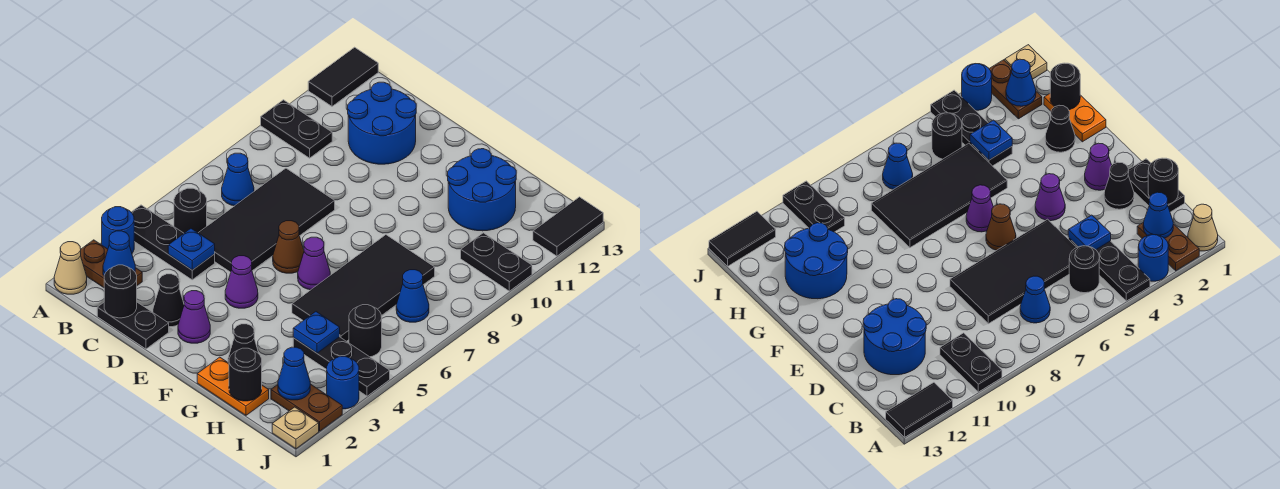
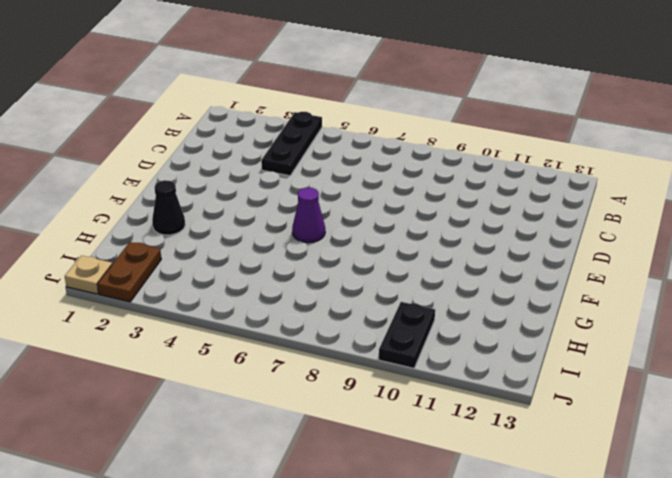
none -> tan 1x1 cone [54,242,87,294]
none -> brown 1x2 plate [81,240,142,288]
none -> blue 1x1 round brick [102,207,134,253]
none -> black 1x2 plate [261,100,332,158]

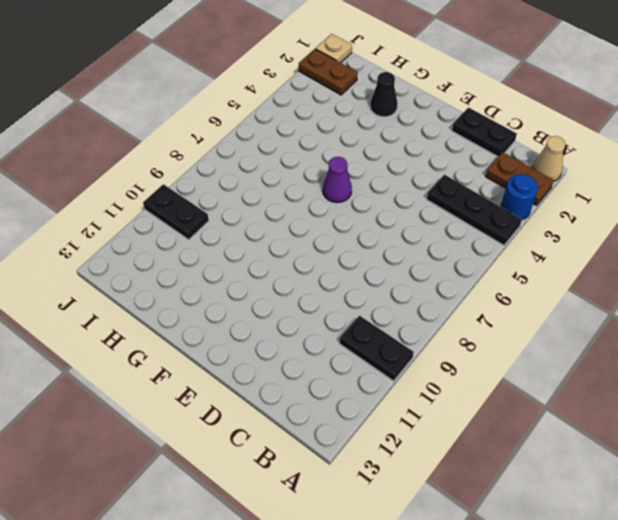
none -> black 1x2 tile [308,47,378,106]
none -> black 1x1 round brick [174,188,207,233]
none -> blue 1x1 cone [222,153,254,206]
none -> black 2x4 tile [199,168,335,272]

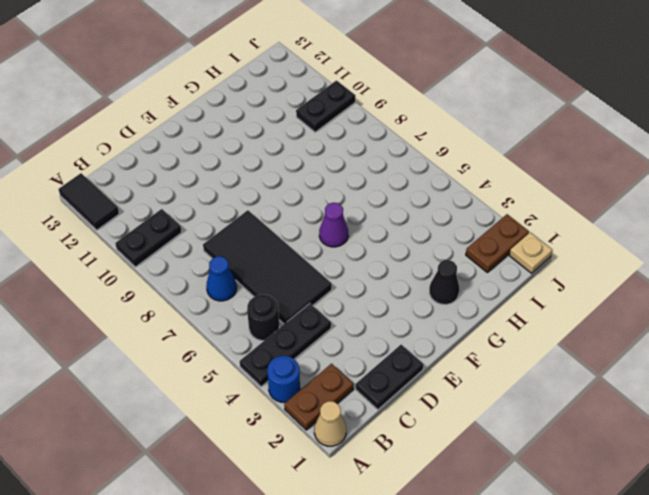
none -> blue 2x2 round brick [348,82,416,164]
none -> black 1x1 cone [153,274,184,327]
none -> purple 1x1 cone [178,291,210,343]
none -> purple 1x1 cone [225,256,258,308]

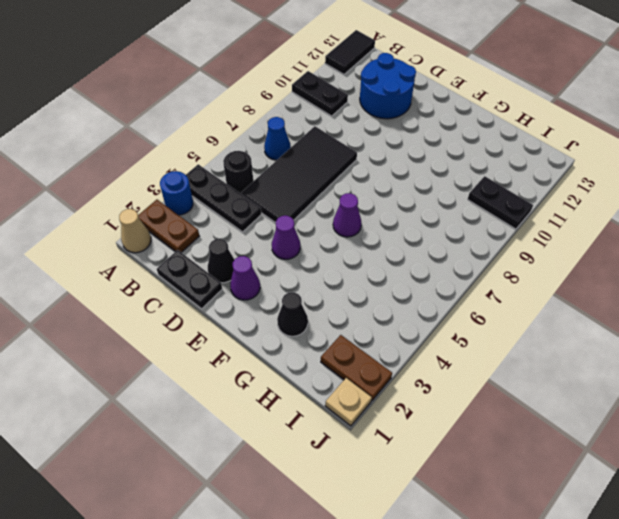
none -> brown 1x1 cone [273,221,304,273]
none -> orange 1x2 plate [197,357,269,415]
none -> black 2x4 tile [292,235,435,341]
none -> blue 2x2 round brick [448,149,516,231]

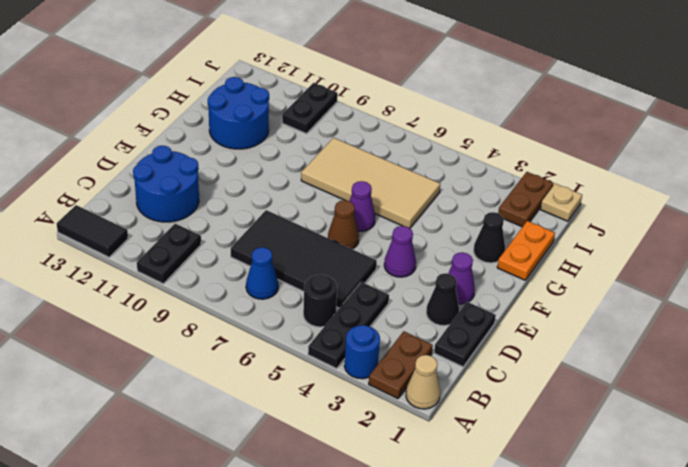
tan 2x4 tile [301,138,440,228] -> black 2x4 tile [292,235,435,341]
none -> black 1x3 plate [293,337,390,396]
none -> black 1x1 round brick [349,305,382,357]
none -> blue 1x1 cone [396,270,429,322]
none -> blue 1x1 round brick [327,356,359,409]

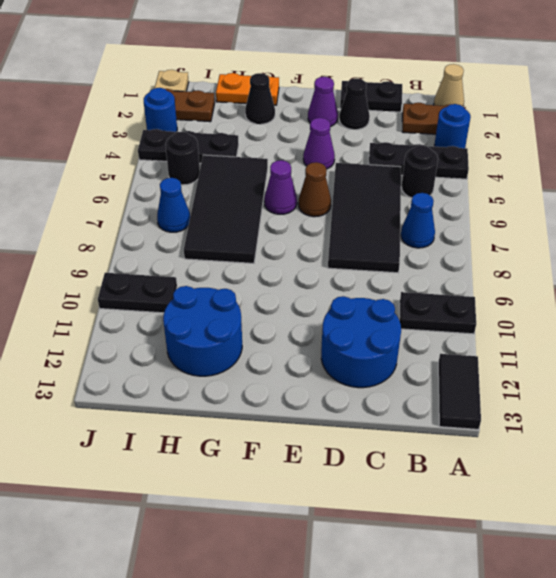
none -> black 1x2 tile [533,197,603,256]
none -> blue 1x1 cone [103,231,135,275]
none -> black 1x1 round brick [104,265,137,318]
none -> blue 1x1 plate [168,229,215,270]

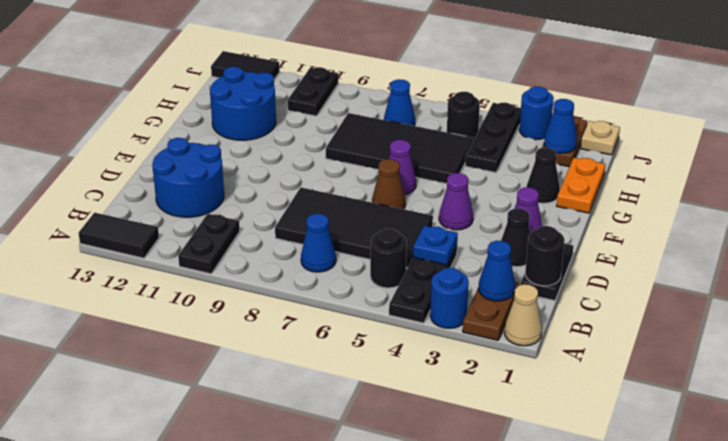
none -> black 1x1 round brick [229,348,262,401]
none -> blue 1x1 plate [293,312,340,353]

